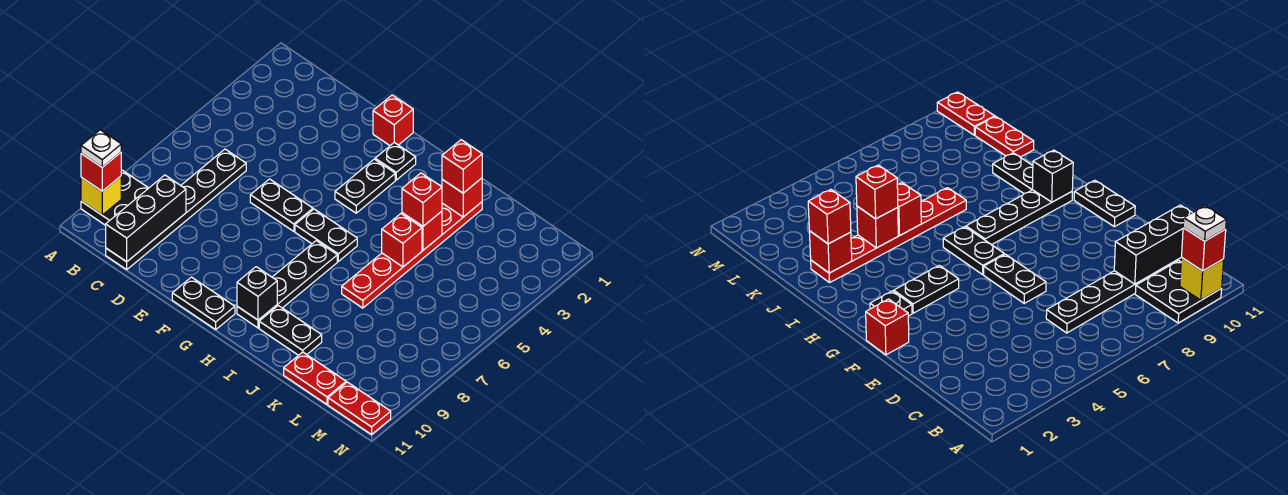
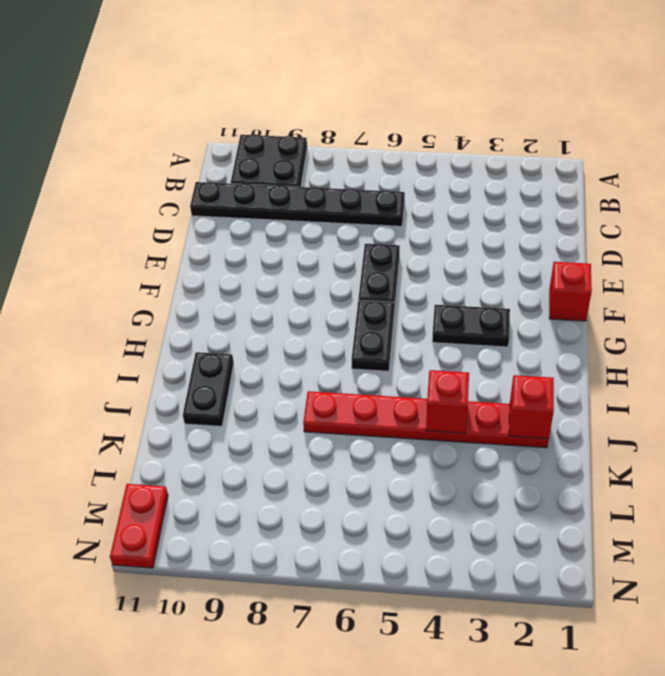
none -> black 1x2 plate [172,277,235,329]
none -> black 1x1 plate [375,143,416,180]
none -> black 1x4 plate [237,241,337,328]

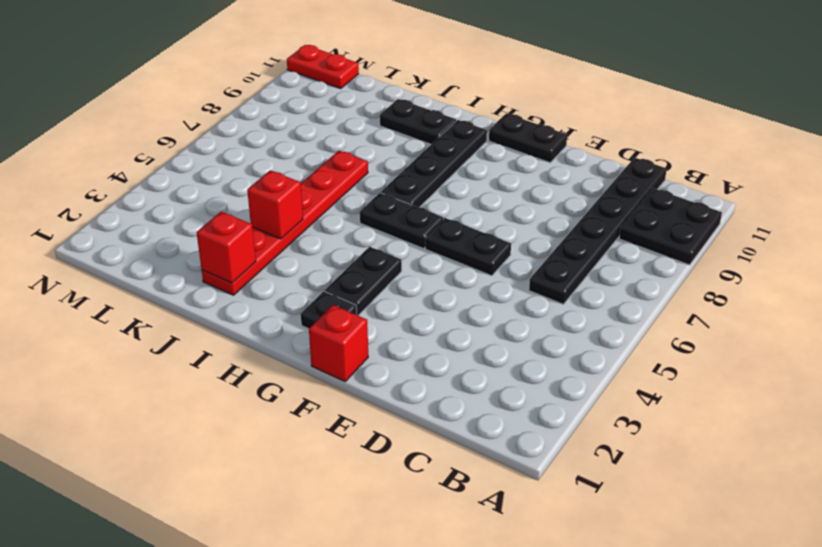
none -> red 1x2 plate [284,352,346,404]
none -> yellow 1x1 brick [81,176,121,215]
none -> black 1x3 brick [106,175,186,262]

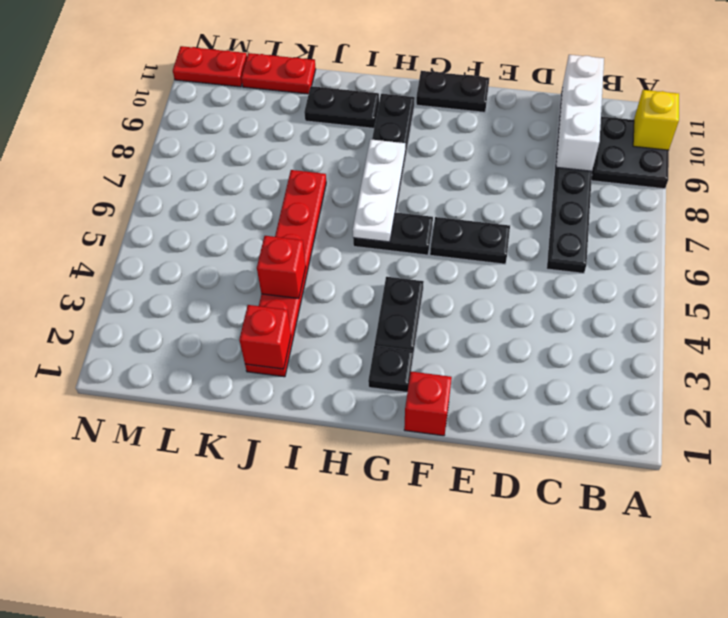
white 1x3 brick [556,55,604,171] -> black 1x3 brick [106,175,186,262]
white 1x3 plate [353,139,405,242] -> none
none -> black 1x1 brick [237,267,277,320]
none -> red 1x1 brick [382,214,422,267]
none -> red 1x1 brick [81,152,121,191]

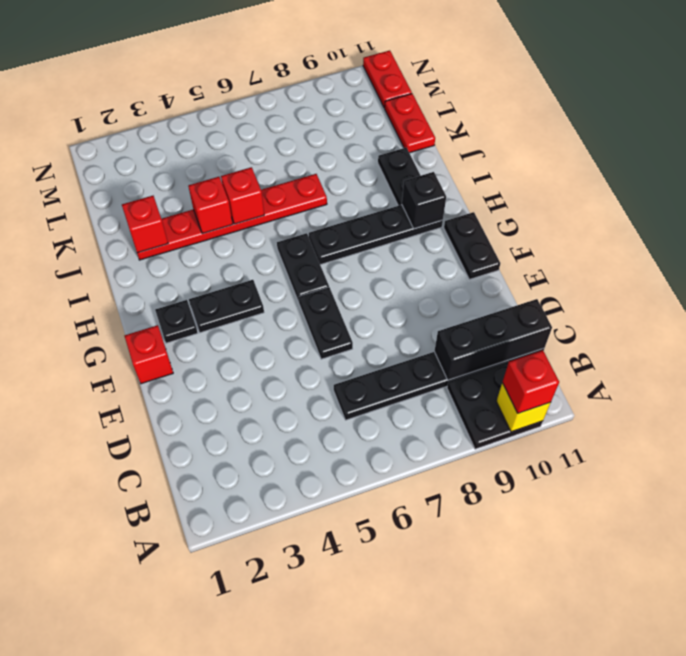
none -> red 1x1 brick [442,140,482,193]
none -> red 1x1 brick [402,173,442,226]
none -> white 1x1 plate [81,130,121,167]

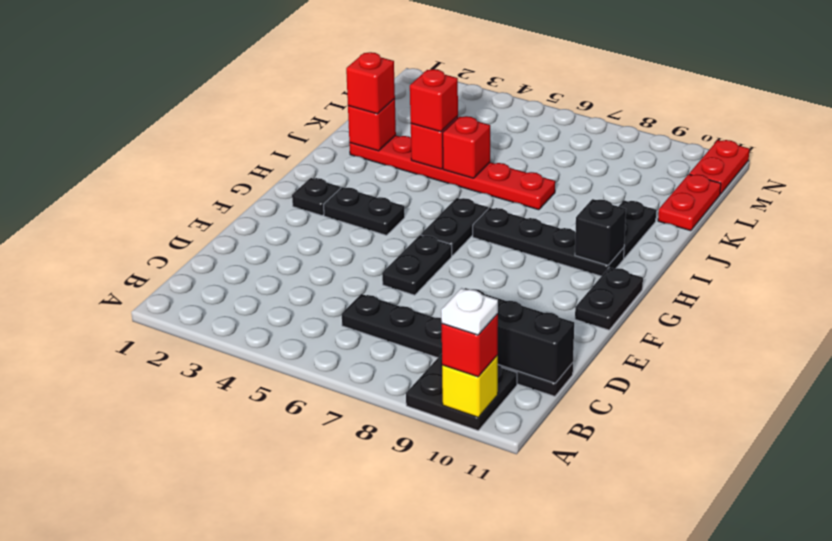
none -> red 1x1 brick [373,95,413,146]

